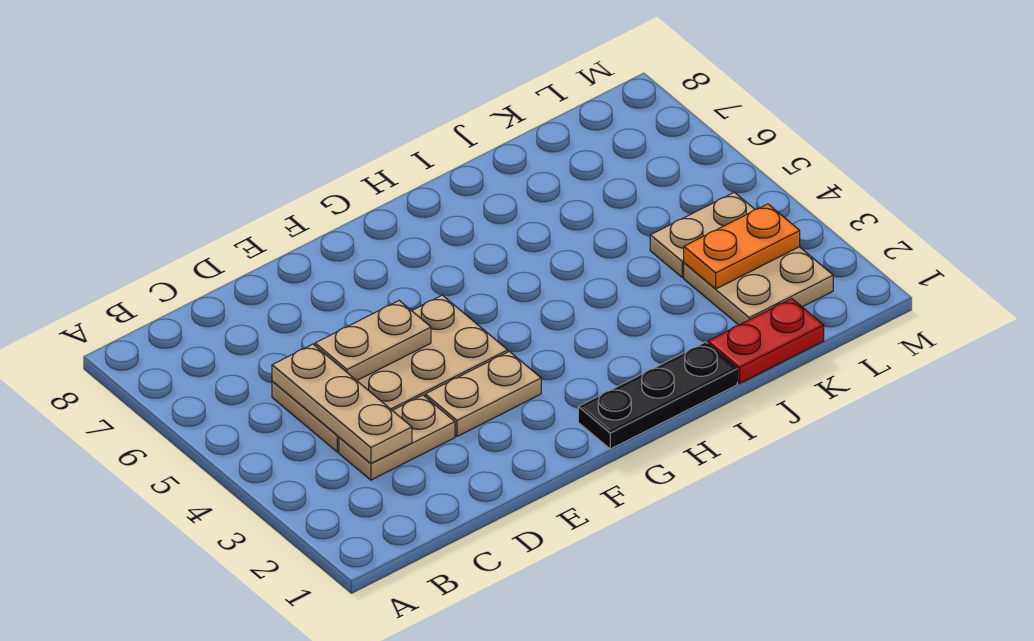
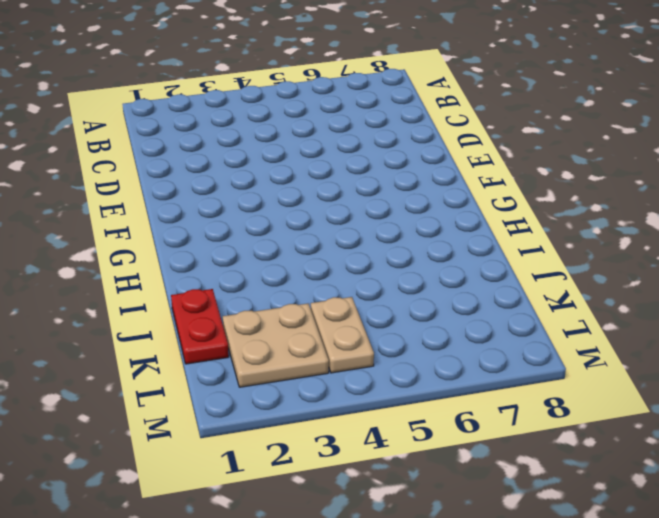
none -> tan 1x2 plate [339,395,455,480]
none -> tan 2x4 plate [272,295,508,452]

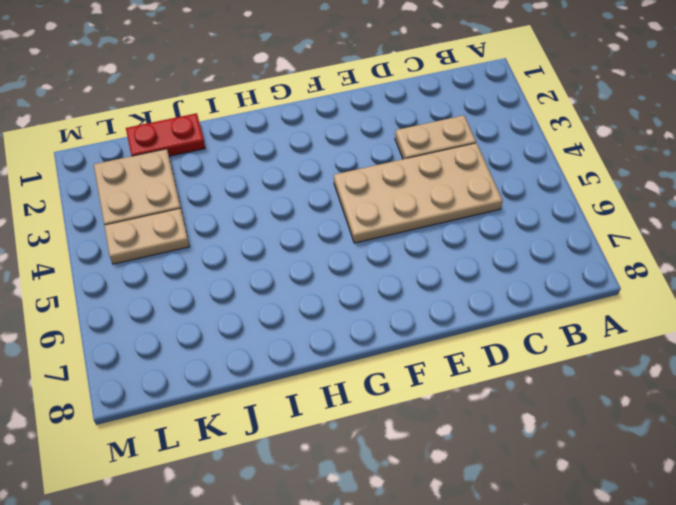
none -> tan 1x2 plate [425,351,541,436]
none -> black 1x3 plate [578,342,737,449]

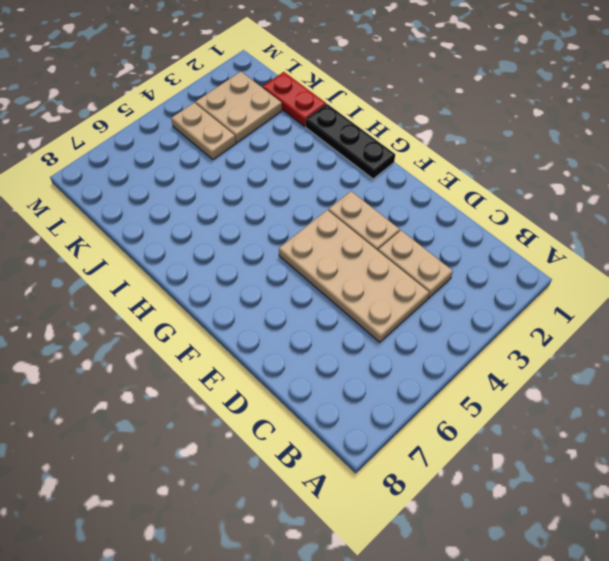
none -> tan 1x3 plate [272,344,412,463]
none -> tan 1x2 plate [315,301,431,380]

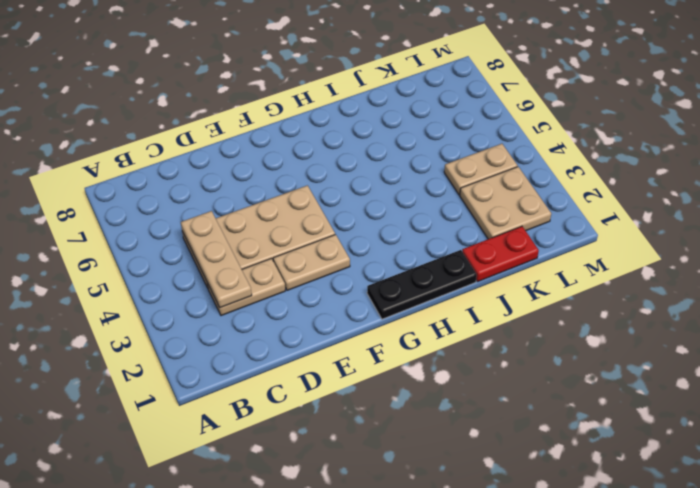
none -> tan 1x2 plate [315,301,431,380]
none -> orange 1x2 plate [684,204,800,289]

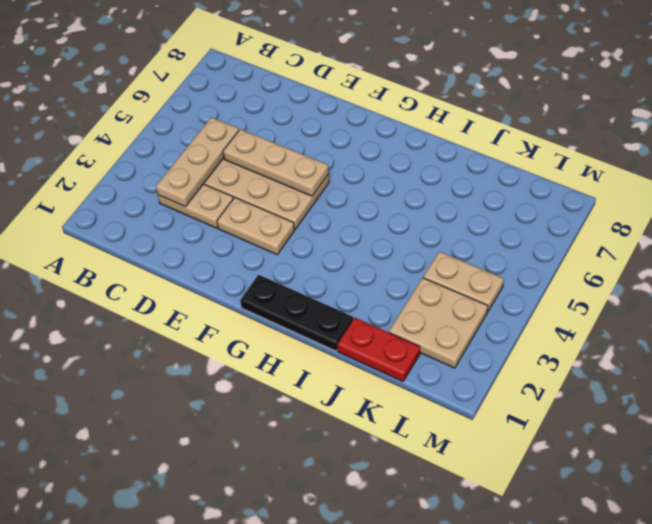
tan 1x3 plate [223,129,329,196] -> tan 1x2 plate [315,301,431,380]
none -> orange 1x2 plate [684,204,800,289]

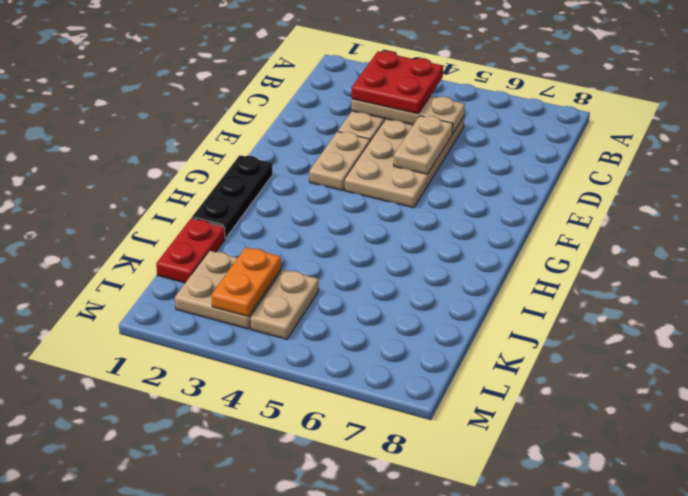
red 2x2 plate [352,51,443,114] -> none

